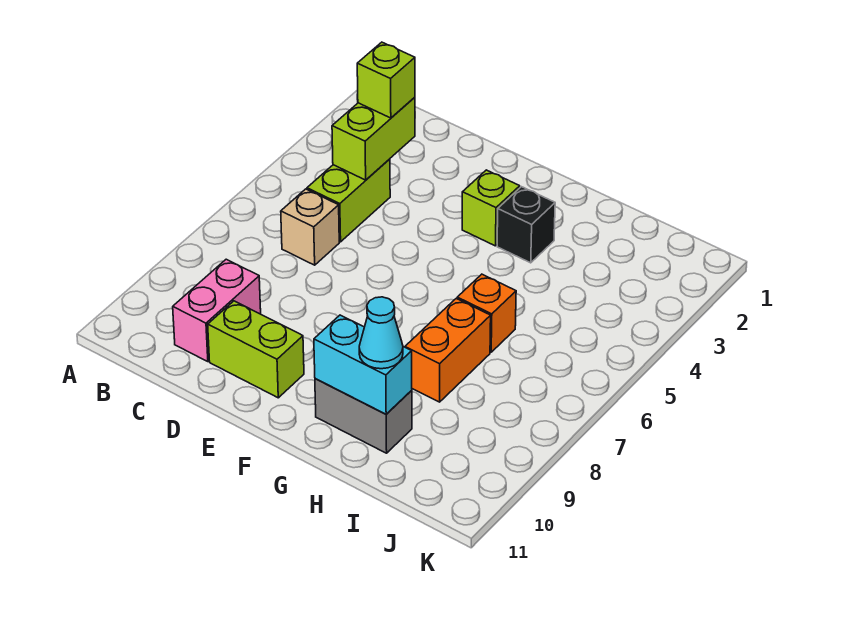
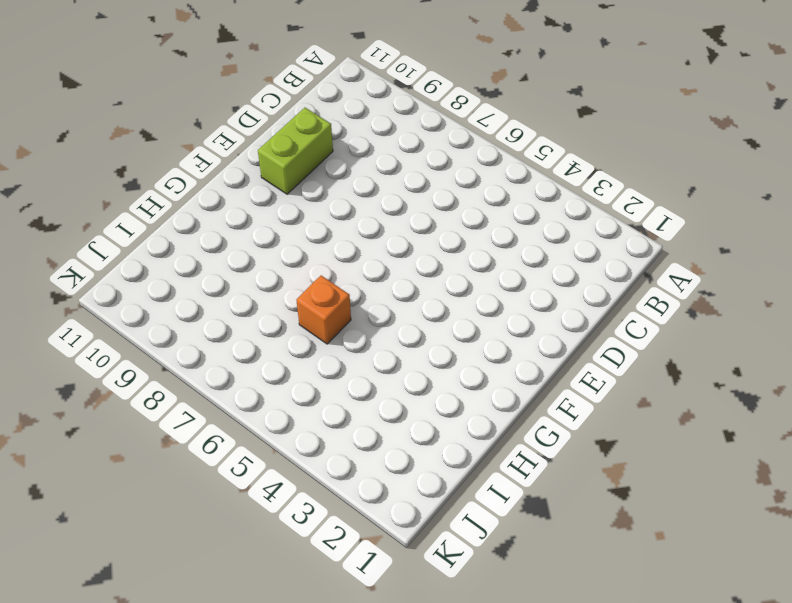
none -> lime 1x2 brick [307,159,390,242]
none -> tan 1x1 brick [281,189,339,265]
none -> pink 1x2 brick [173,259,261,362]

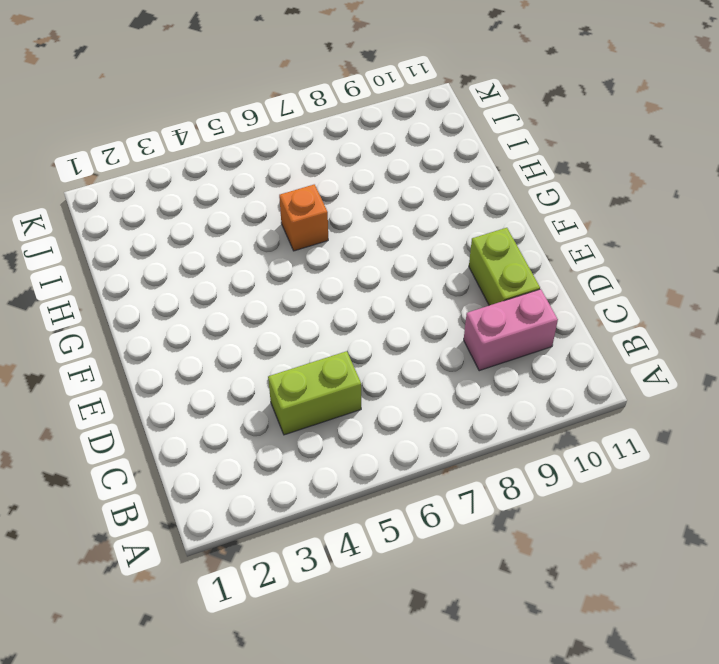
none -> tan 1x1 brick [281,189,339,265]
none -> lime 1x1 brick [462,170,520,246]
none -> black 1x1 brick [497,187,555,263]

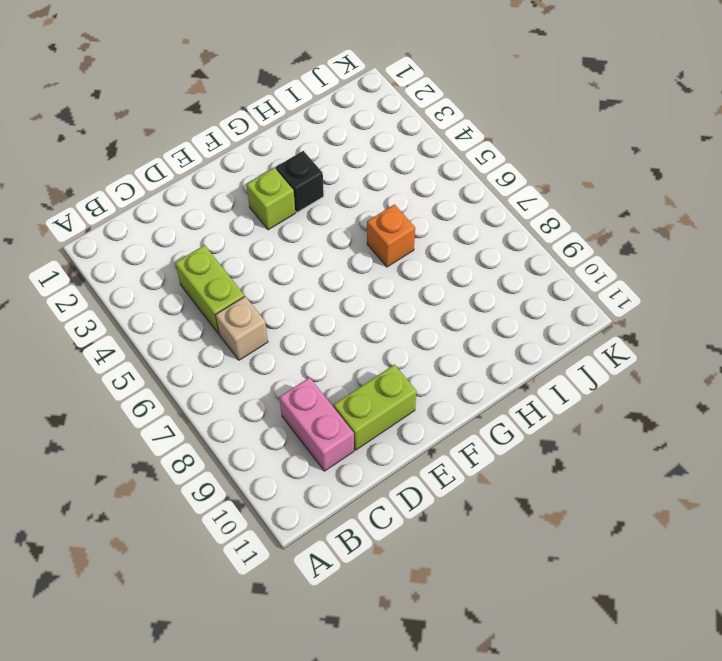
none -> grey 1x2 brick [315,379,412,453]
none -> orange 1x2 brick [405,299,491,402]
none -> lime 1x2 brick [332,97,415,180]

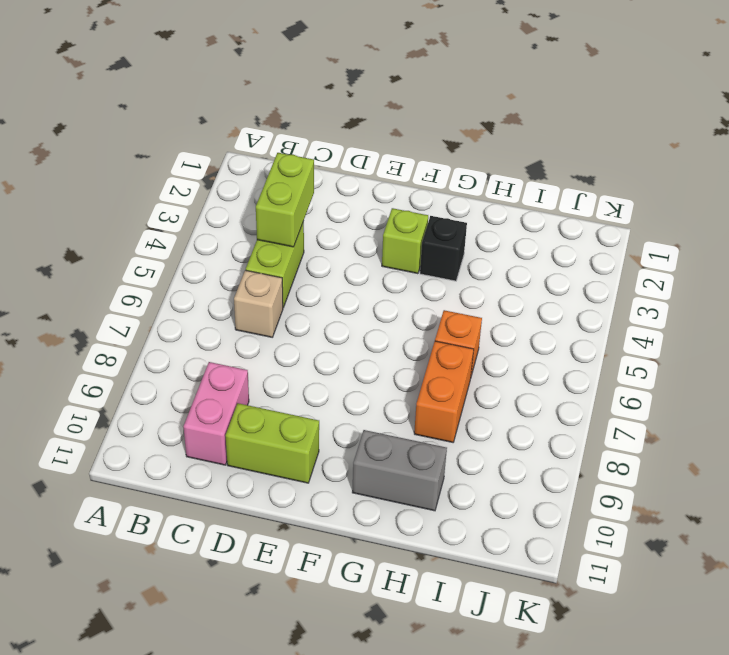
none -> cyan 1x2 brick [314,315,412,414]
none -> lime 1x1 brick [357,42,415,118]
none -> cyan 1x1 cone [359,297,403,369]

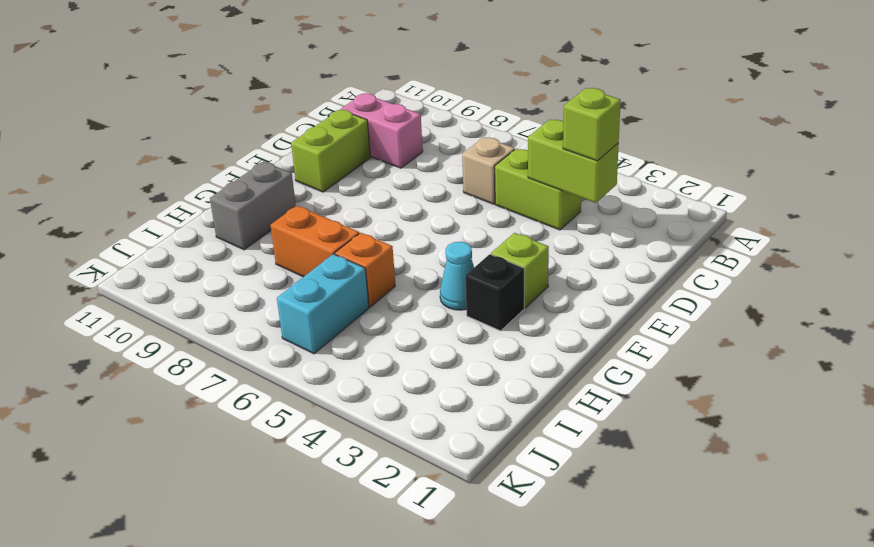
cyan 1x1 cone [440,242,474,310] -> cyan 1x1 cone moved to [359,297,403,369]
cyan 1x2 brick [277,254,369,354] -> cyan 1x2 brick moved to [314,315,412,414]

